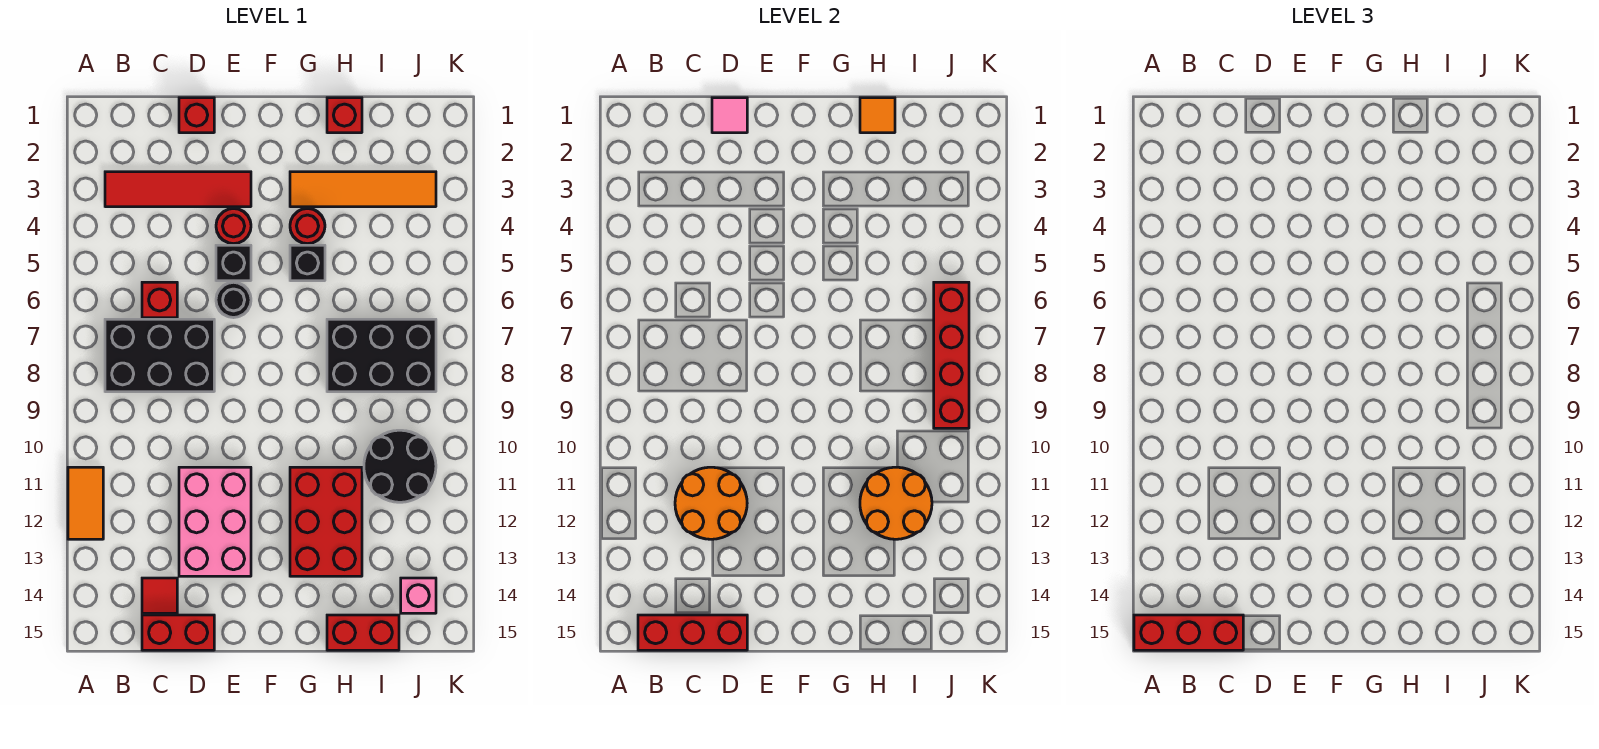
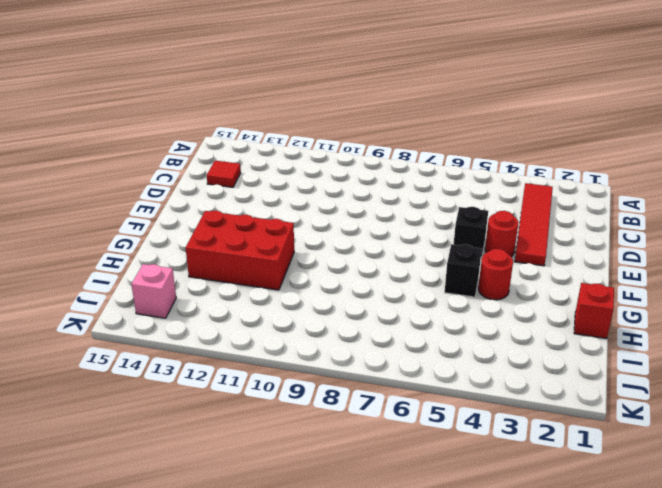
none -> orange 1x2 tile [68,467,103,539]
none -> black 2x3 brick [105,319,214,392]
none -> red 1x1 brick [142,282,177,318]

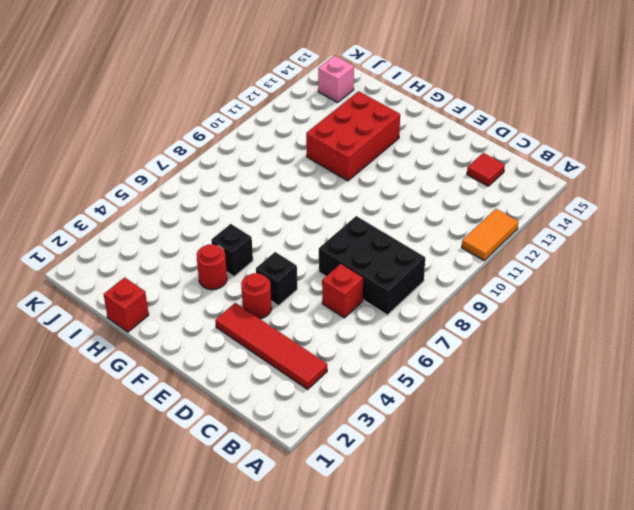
none -> red 1x2 brick [142,615,214,650]
none -> red 1x1 brick [179,98,214,133]
none -> pink 2x3 brick [179,467,251,576]

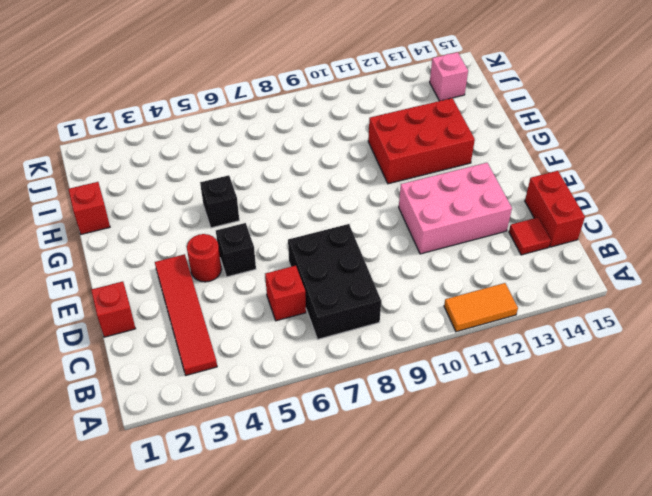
none -> black 1x1 round brick [216,282,251,318]
none -> orange 1x4 tile [290,172,436,207]
none -> red 1x1 round brick [290,209,325,244]

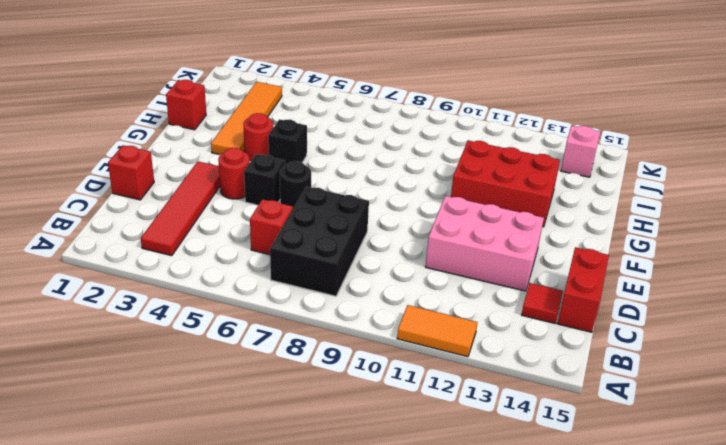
none -> black 2x3 brick [327,319,436,392]
none -> red 1x2 brick [327,615,399,650]
none -> black 2x2 round brick [364,430,436,502]

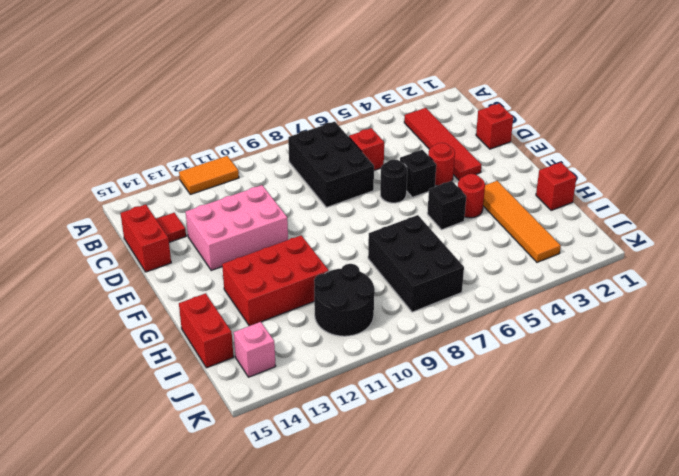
none -> red 1x3 brick [638,615,747,650]
none -> orange 2x2 round brick [675,467,747,539]
none -> pink 1x1 tile [712,98,747,133]

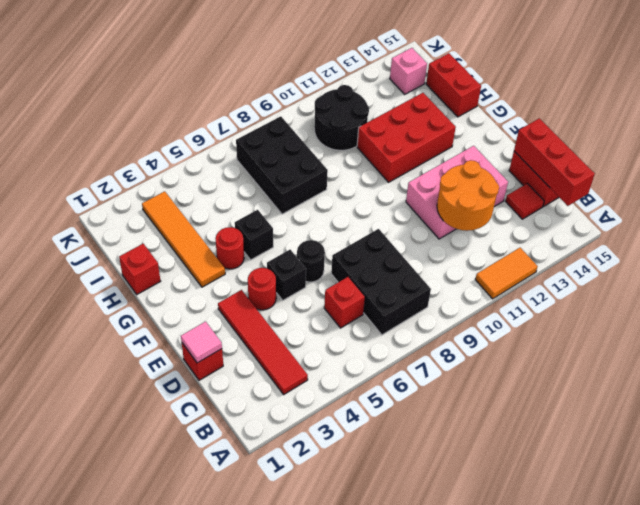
none -> orange 1x1 tile [860,98,895,133]
none -> orange 2x2 round brick [860,467,932,539]
none -> red 1x4 brick [934,282,969,428]

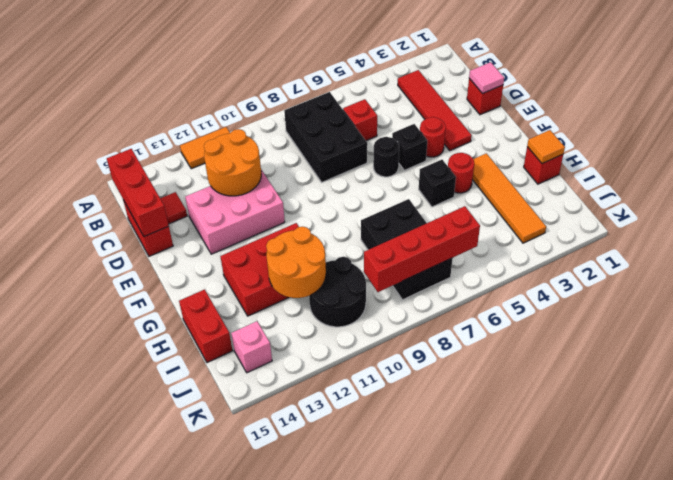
none -> red 1x3 brick [1134,615,1243,650]

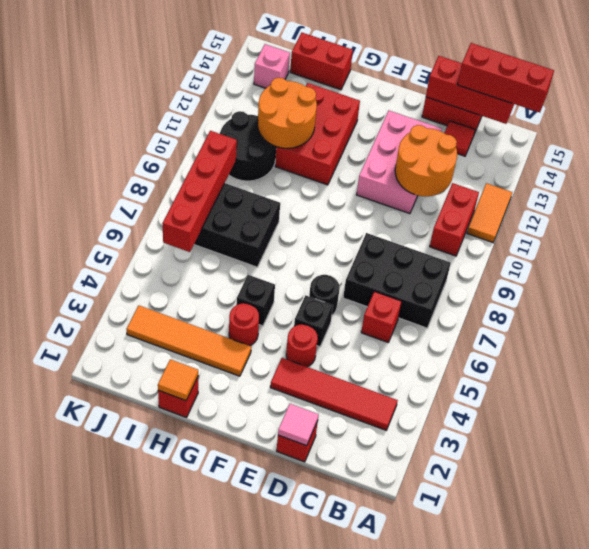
red 1x2 brick [430,183,479,256] -> none

